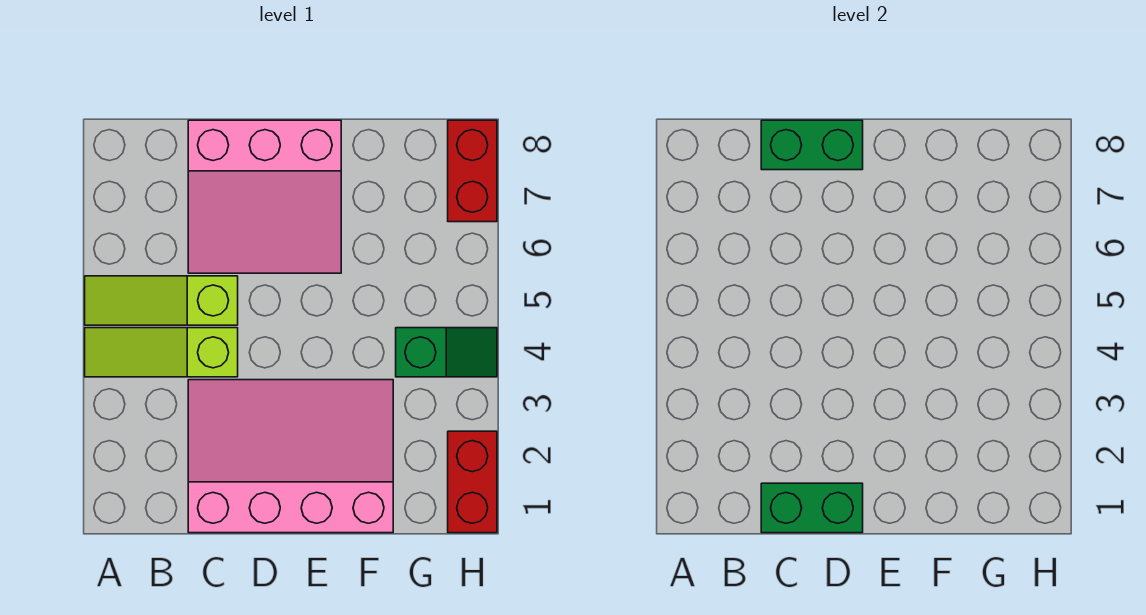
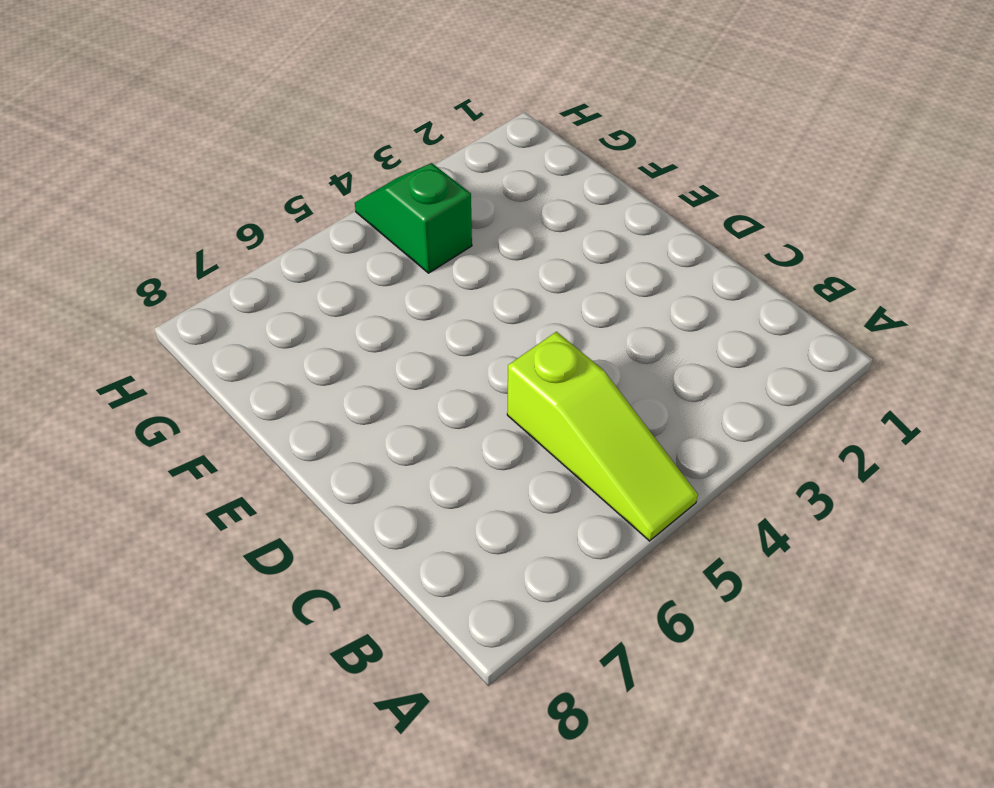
none -> lime 1x3 slope [85,328,238,377]
none -> pink 3x4 slope [188,380,393,533]

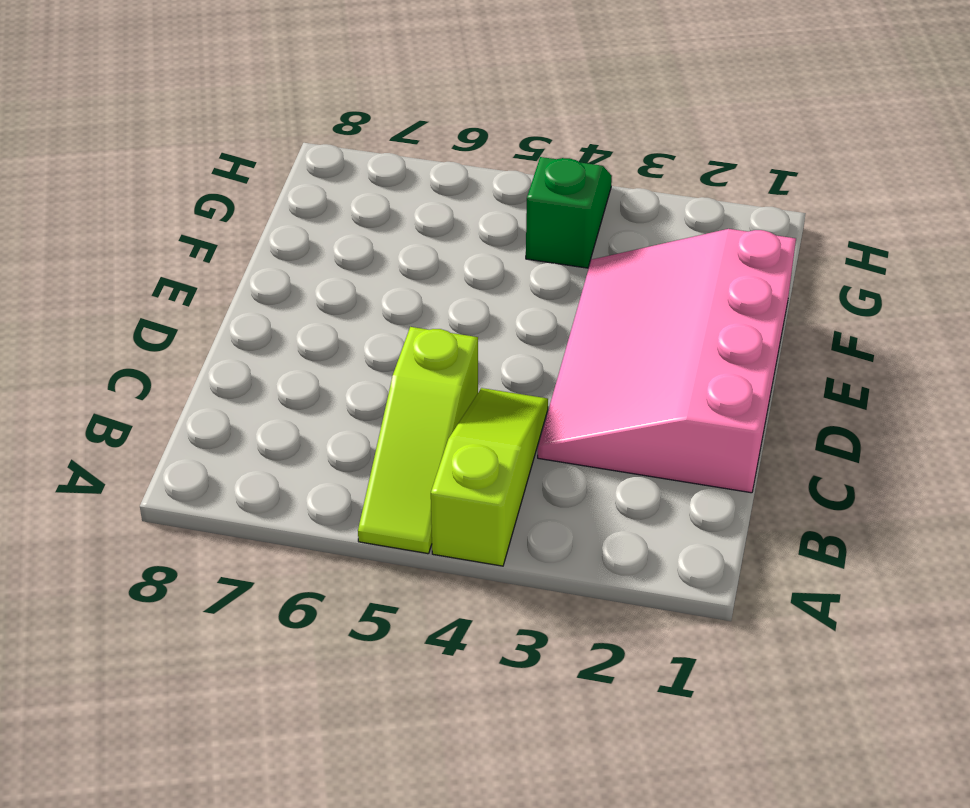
lime 1x3 slope [431,388,548,566] -> lime 1x3 slope turned to [85,328,238,377]
none -> pink 3x3 slope [188,120,341,273]
none -> red 1x2 brick [448,431,497,533]

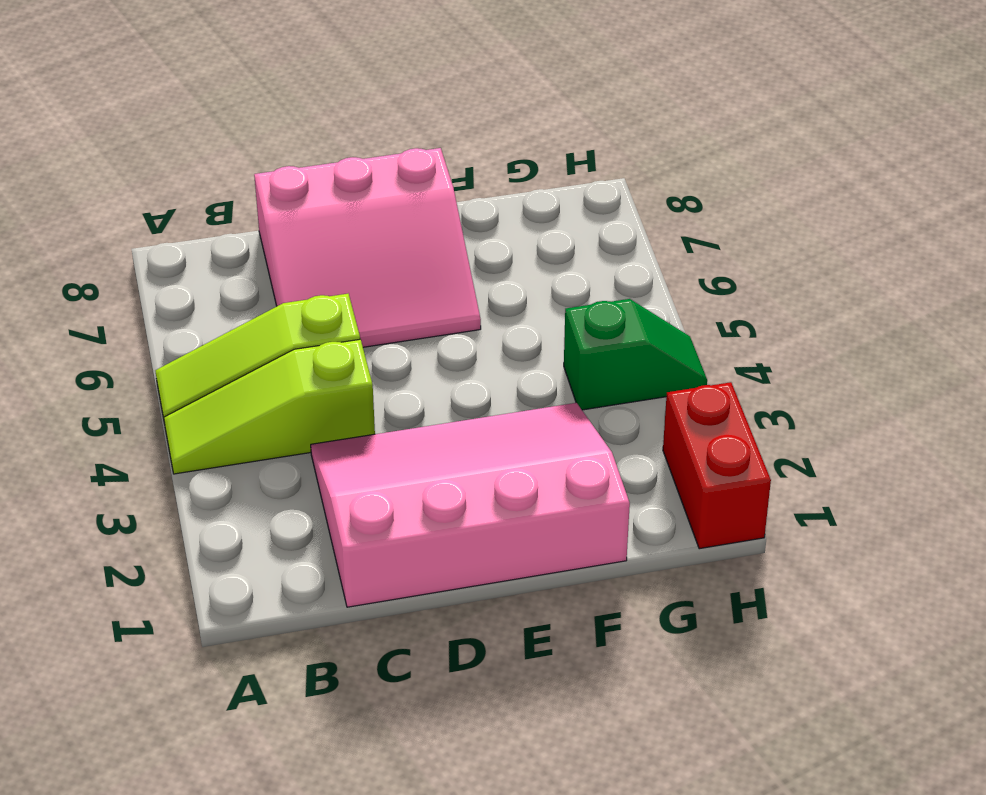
none -> red 1x2 brick [448,120,497,222]
none -> green 1x2 brick [761,483,863,533]

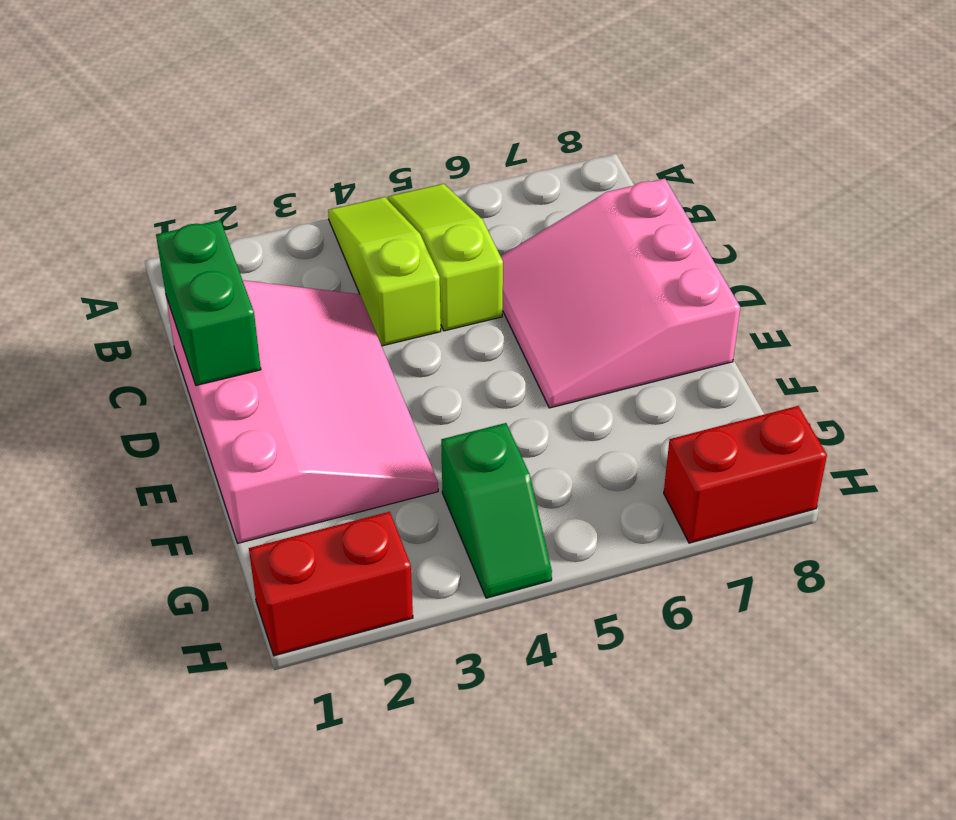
none -> green 1x2 brick [761,120,863,170]

